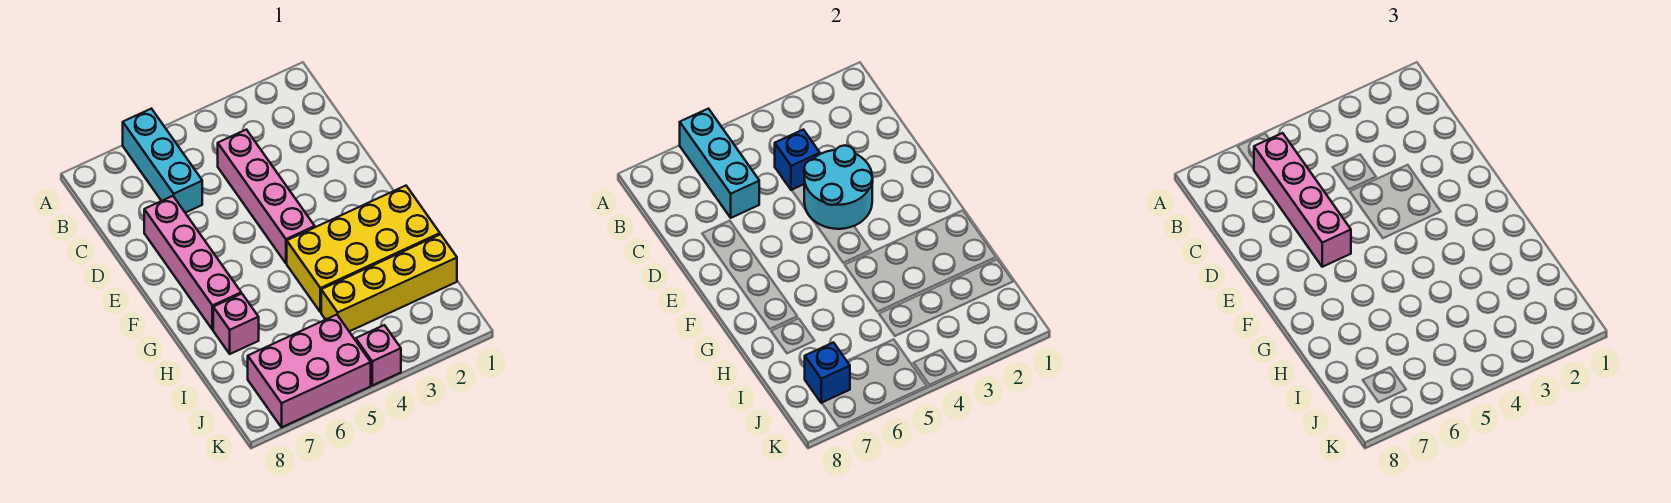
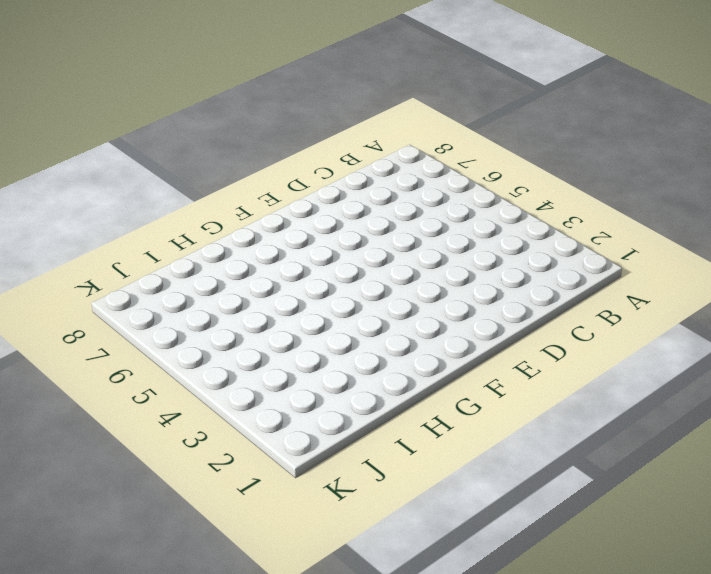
none -> cyan 1x3 brick [123,109,202,213]
none -> pink 1x4 brick [218,130,315,263]
none -> pink 1x4 brick [144,196,241,330]

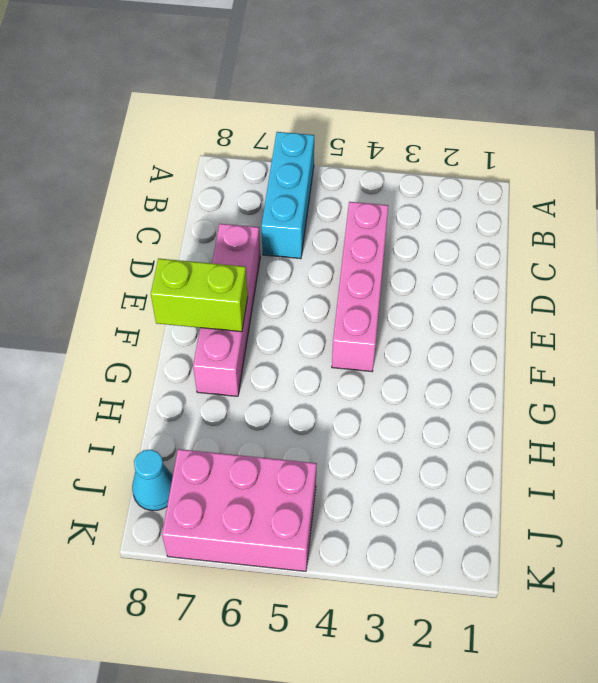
lime 1x2 brick [151,259,248,332] -> none
cyan 1x1 cone [132,450,173,511] -> none
none -> yellow 2x4 brick [287,186,440,312]
none -> pink 1x1 brick [213,294,259,354]
none -> yellow 1x4 brick [321,234,457,331]

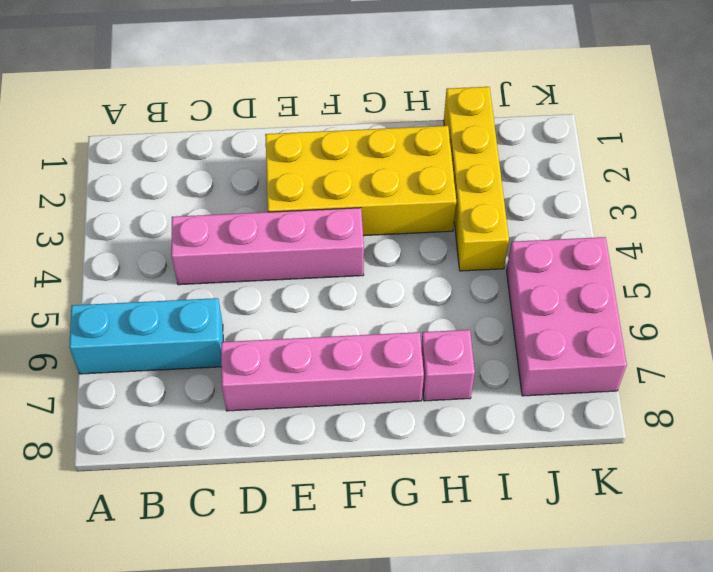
yellow 2x4 brick [265,126,456,236] -> yellow 2x4 brick turned to [287,186,440,312]
none -> pink 1x1 brick [356,325,401,385]
none -> cyan 1x3 brick [680,109,759,218]
none -> blue 1x1 brick [775,130,820,190]

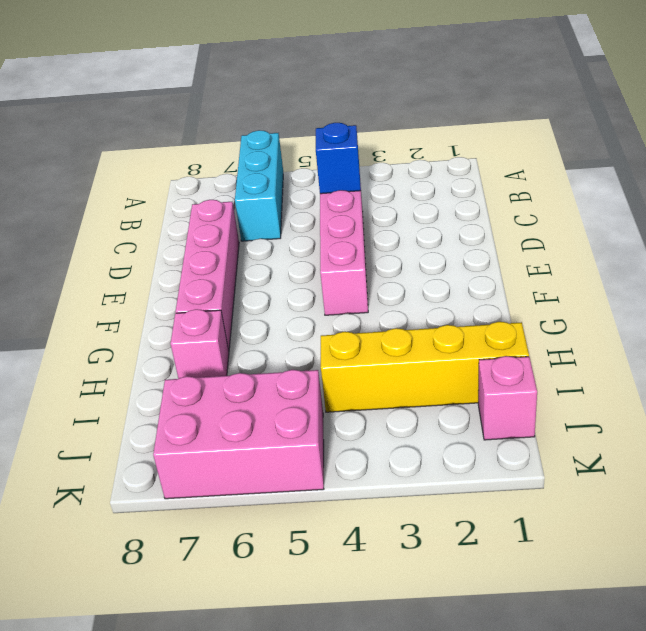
pink 1x1 brick [478,356,537,440] -> pink 1x1 brick moved to [356,325,401,385]
none -> yellow 2x4 brick [287,186,440,312]
none -> cyan 1x3 brick [680,109,759,218]
none -> cyan 2x2 round brick [804,145,873,229]

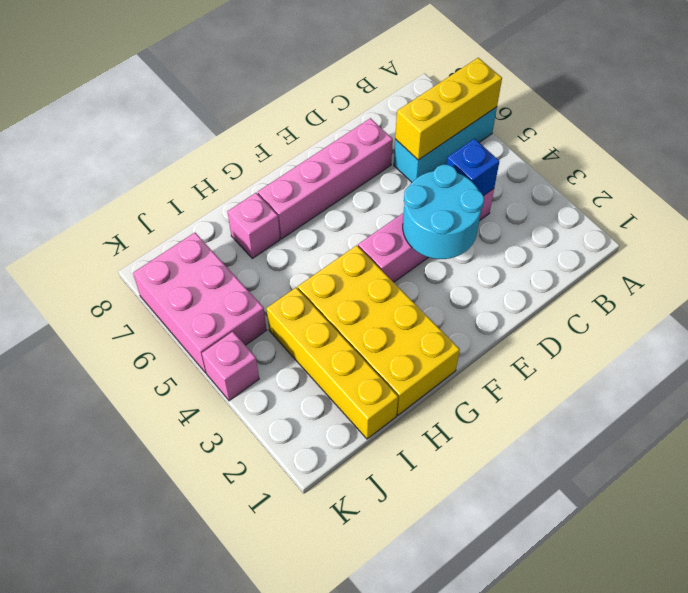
yellow 1x3 brick [395,58,502,160] -> cyan 1x3 brick [680,109,759,218]
none -> blue 1x1 brick [805,343,850,403]
none -> pink 1x4 brick [1254,133,1351,267]

